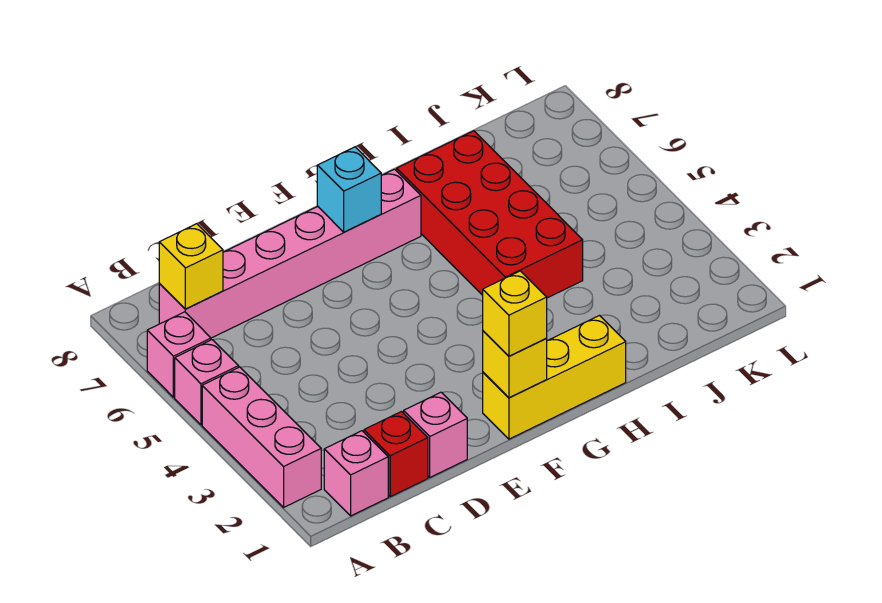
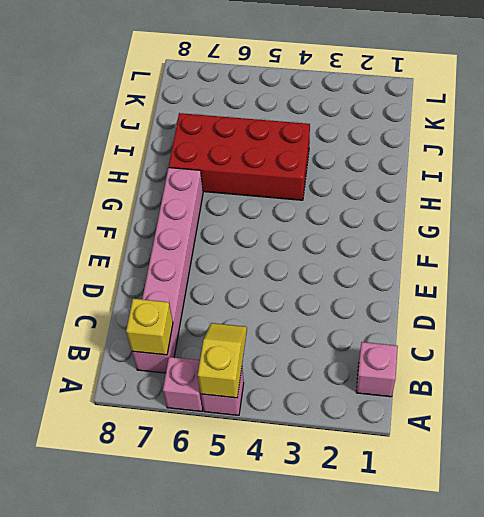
yellow 1x2 slope [198,323,247,398] -> none
none -> pink 1x3 brick [202,367,321,507]
none -> red 1x1 brick [364,412,428,497]
none -> pink 1x1 brick [404,392,467,477]

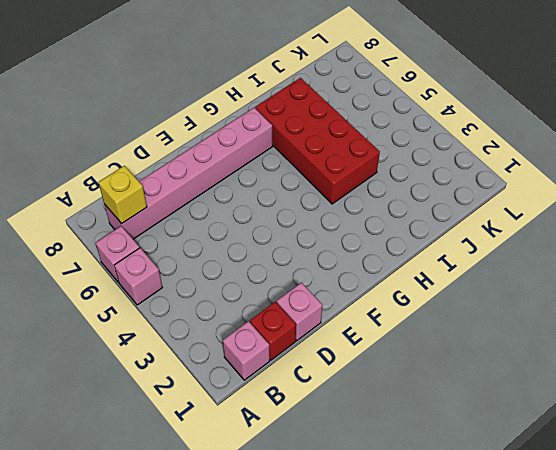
none -> pink 1x3 brick [202,367,321,507]
none -> yellow 1x3 brick [483,316,626,439]
none -> yellow 1x1 brick [483,331,547,398]

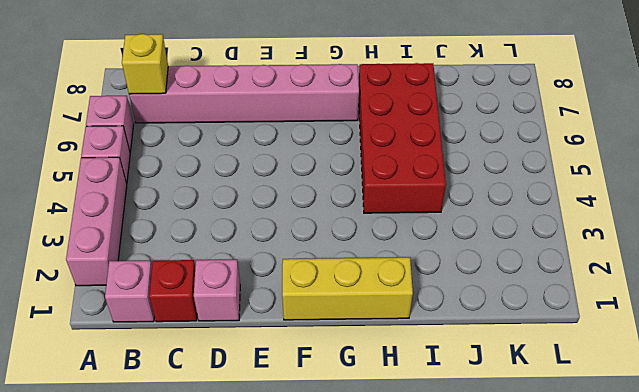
none -> yellow 1x1 brick [483,331,547,398]
none -> cyan 1x1 brick [317,147,381,232]
none -> yellow 1x1 brick [483,271,547,356]

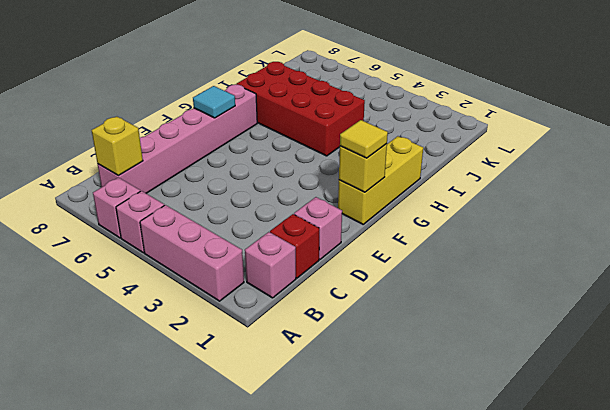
yellow 1x1 tile [340,120,388,158] -> yellow 1x1 brick [483,271,547,356]
cyan 1x1 tile [193,86,235,118] -> cyan 1x1 brick [317,147,381,232]

